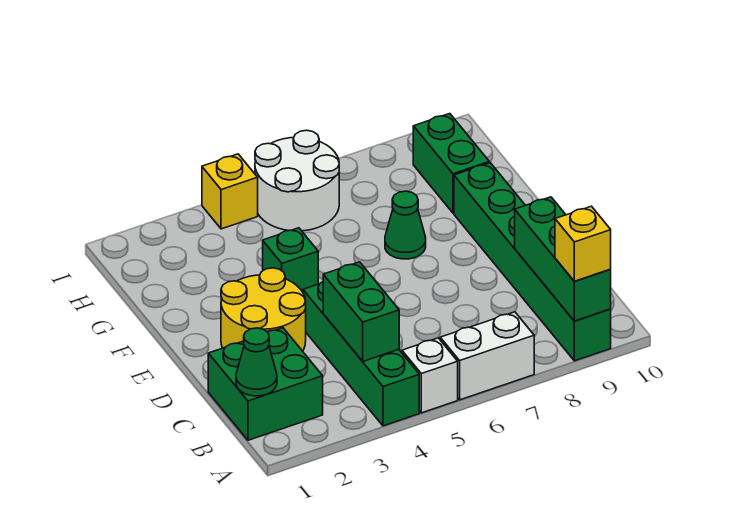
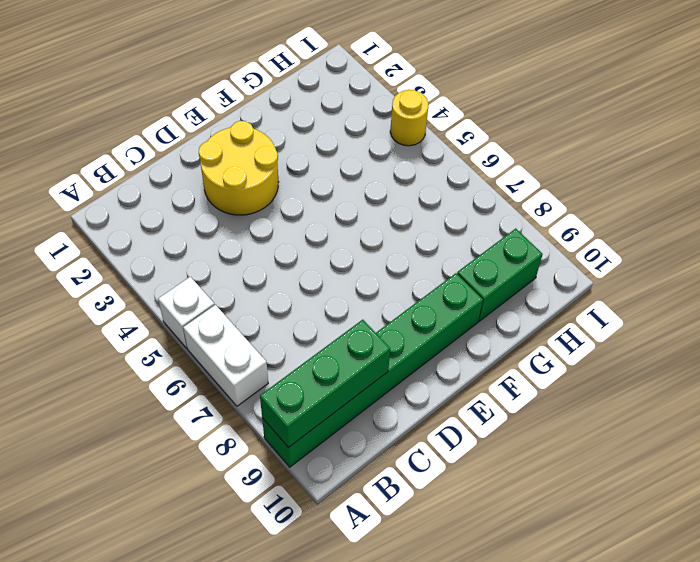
yellow 1x1 round brick [390,90,429,146] -> yellow 1x1 brick [202,154,258,229]
none -> green 1x4 brick [303,282,419,426]
none -> green 2x2 brick [208,328,323,440]
none -> green 1x1 brick [263,228,318,292]

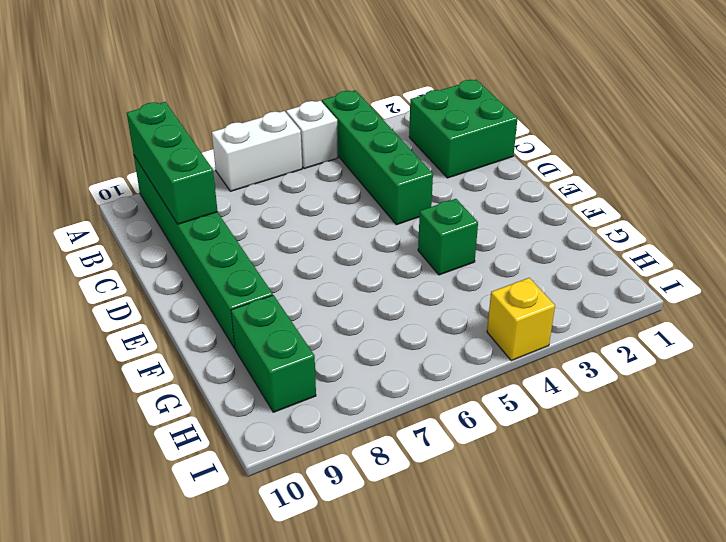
none -> yellow 2x2 round brick [221,268,306,351]
none -> green 1x1 cone [385,191,426,259]
none -> white 2x2 round brick [255,130,339,231]

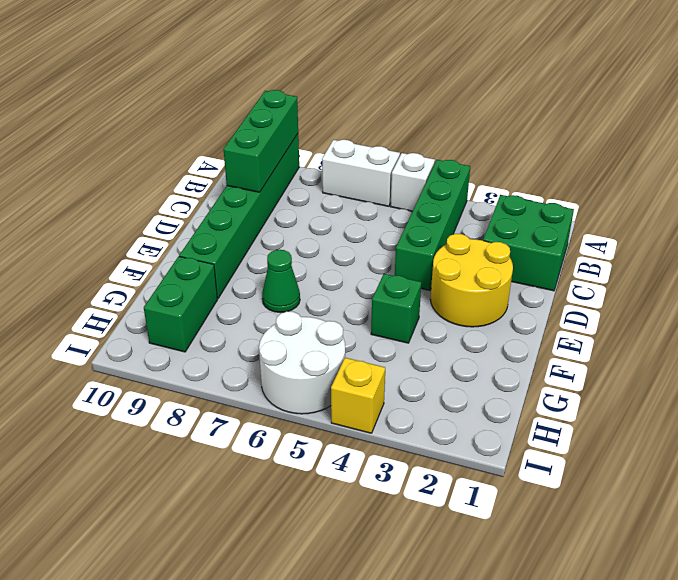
none -> green 1x1 cone [236,328,277,396]
none -> green 1x2 brick [323,262,399,361]
none -> yellow 1x1 brick [555,206,611,281]

